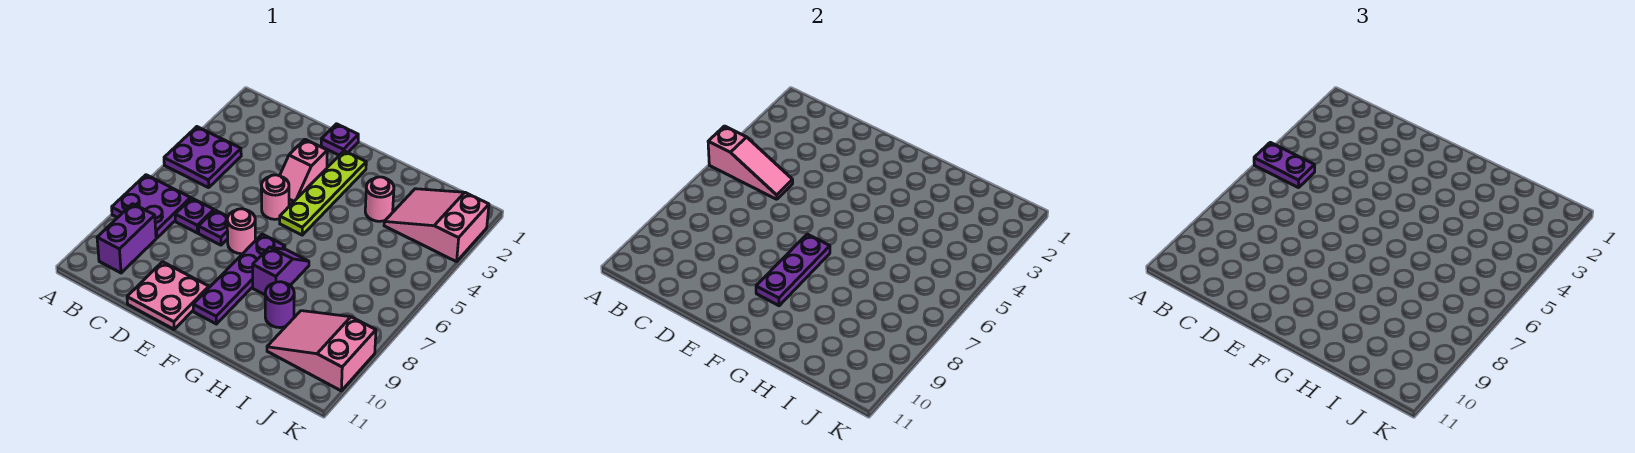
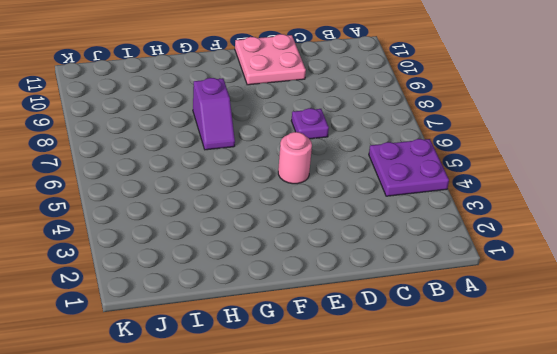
none -> purple 2x2 plate [112,175,191,238]
none -> purple 1x2 brick [97,204,156,273]
none -> purple 1x1 plate [175,198,214,233]

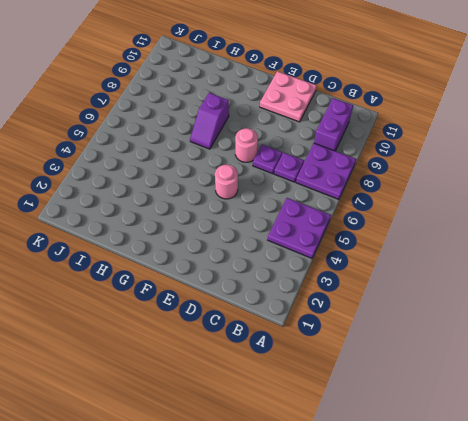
none -> purple 1x1 plate [321,124,358,155]
none -> pink 1x2 slope [280,139,327,204]
none -> lime 1x4 plate [280,151,366,235]

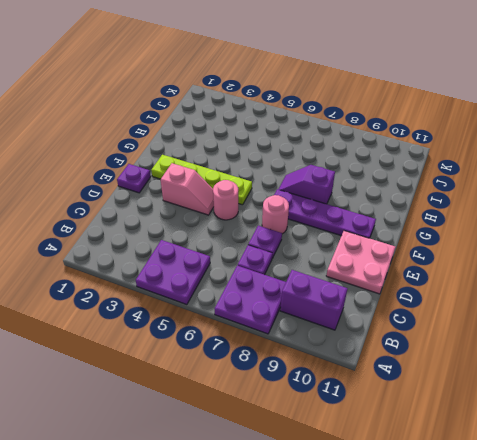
none -> pink 1x1 round brick [365,177,394,221]
none -> purple 1x1 round brick [265,282,294,328]
none -> pink 2x3 slope [384,189,489,262]

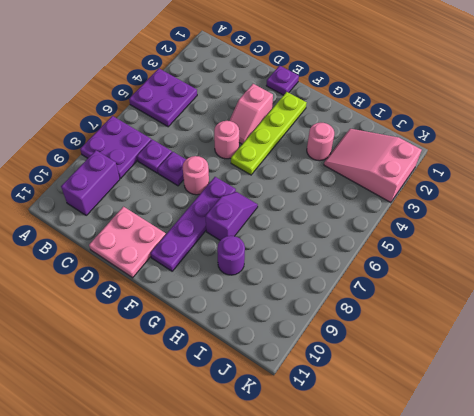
none -> pink 2x3 slope [267,311,376,391]
none -> pink 1x3 slope [708,126,793,199]
none -> purple 1x3 plate [756,234,830,306]

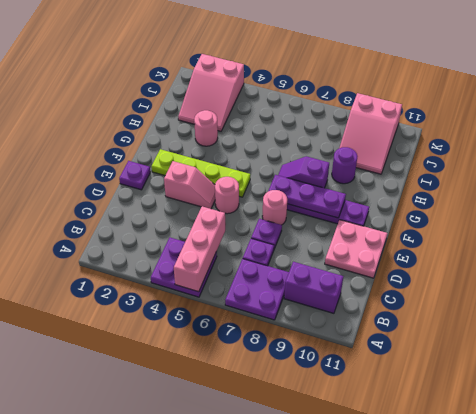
pink 1x3 brick [174,206,225,292] -> pink 1x3 slope [708,126,793,199]
none -> purple 1x2 plate [1254,142,1315,188]

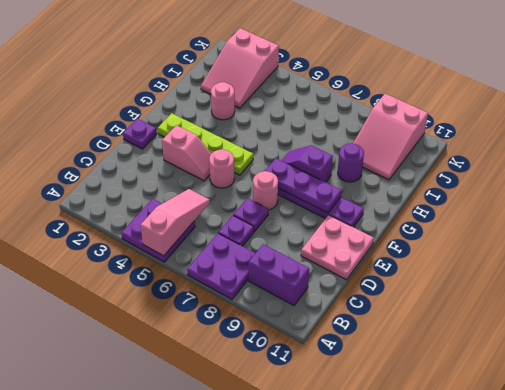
none -> purple 1x2 plate [1254,142,1315,188]

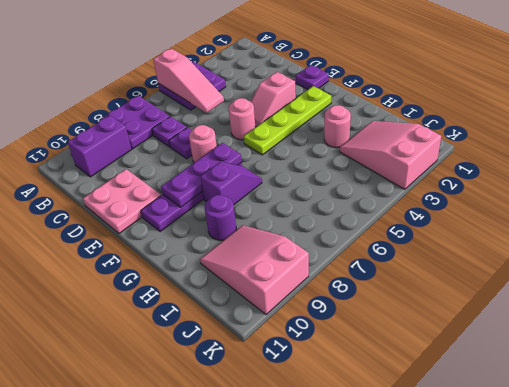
none -> purple 1x2 plate [1254,142,1315,188]

